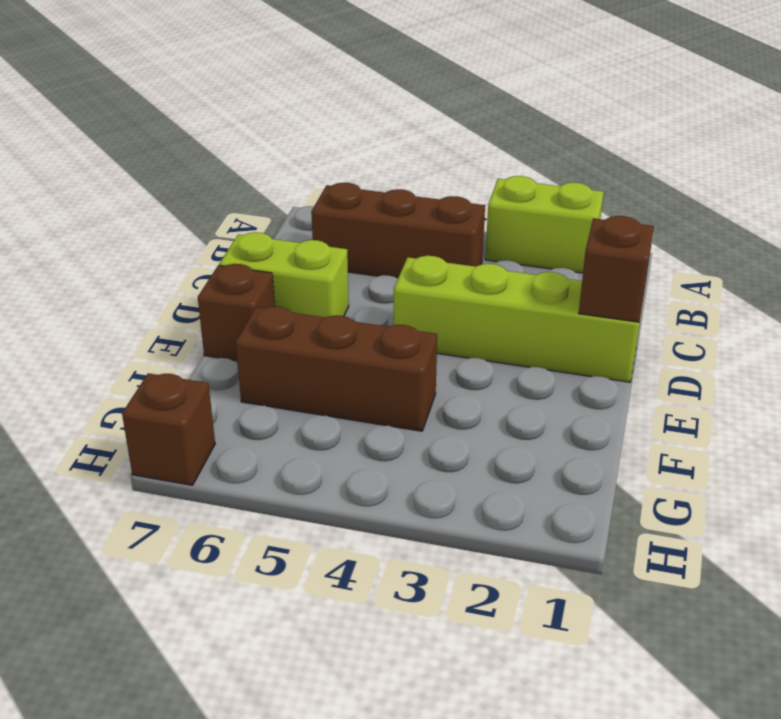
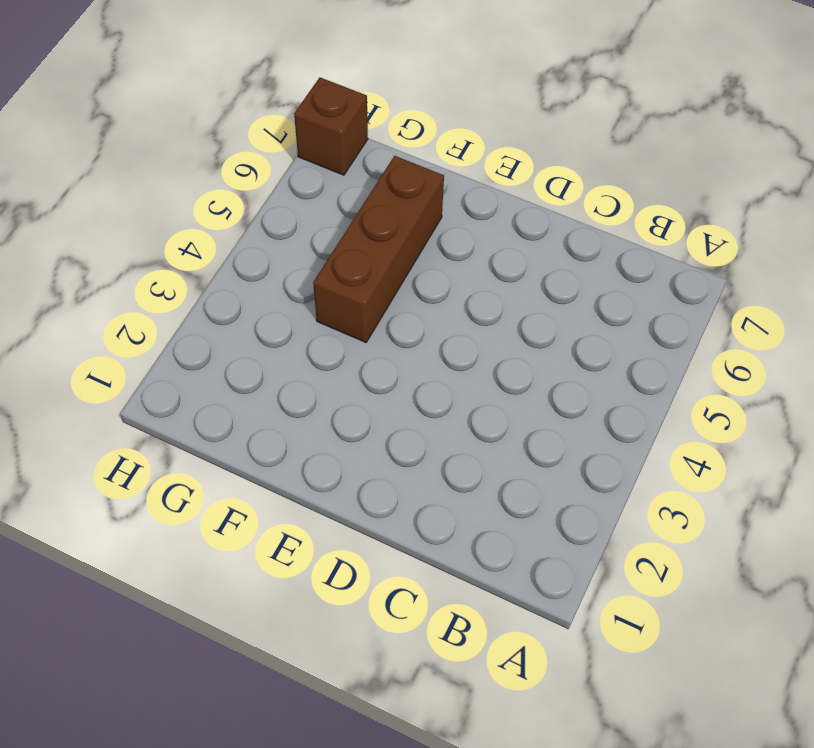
none -> lime 1x2 brick [485,176,604,273]
none -> brown 1x3 brick [311,183,485,279]

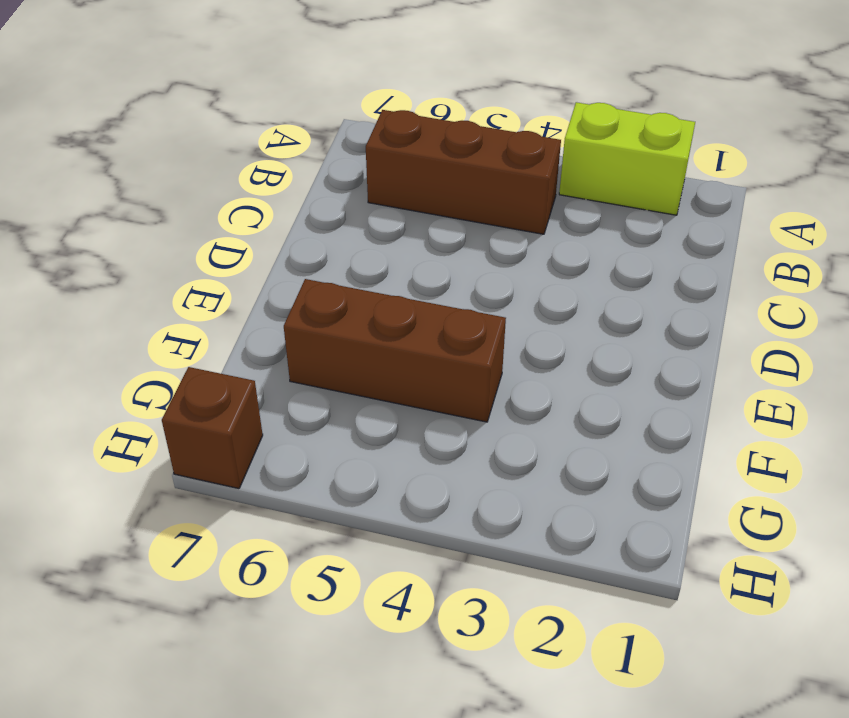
none -> lime 1x4 brick [394,256,642,382]
none -> lime 1x2 brick [219,232,349,318]

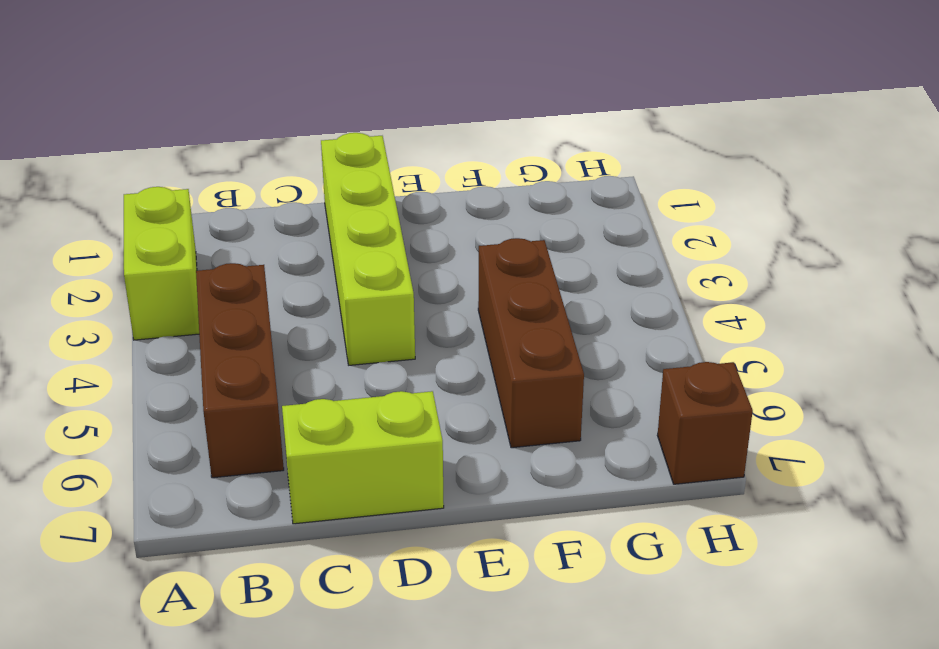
lime 1x2 brick [282,391,444,524] -> lime 1x2 brick turned to [219,232,349,318]
none -> brown 1x1 brick [198,264,275,361]
none -> brown 1x1 brick [579,216,654,322]

